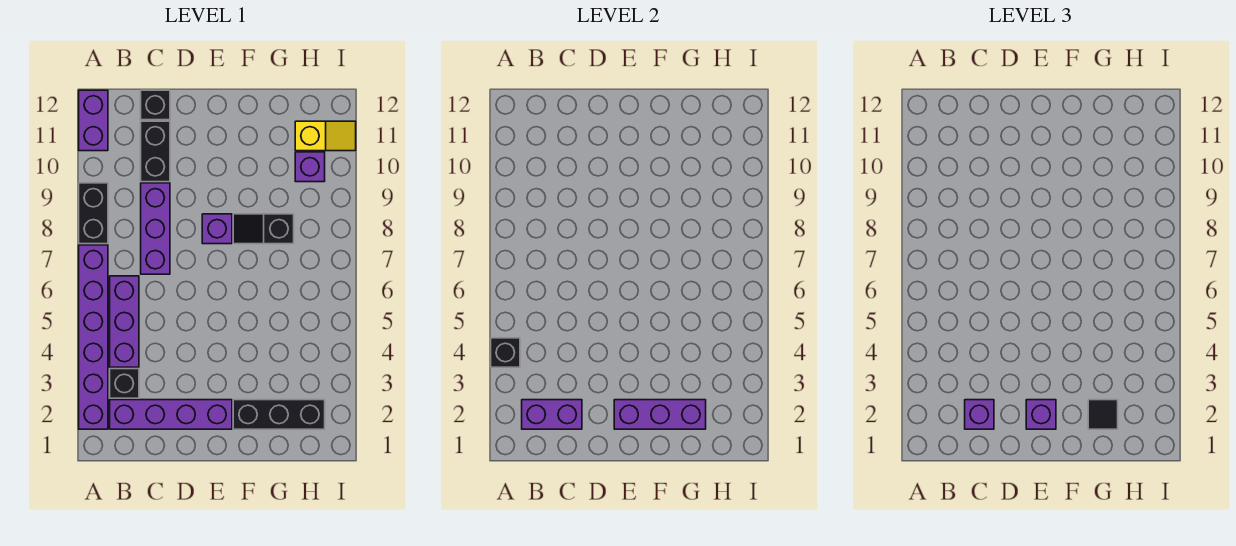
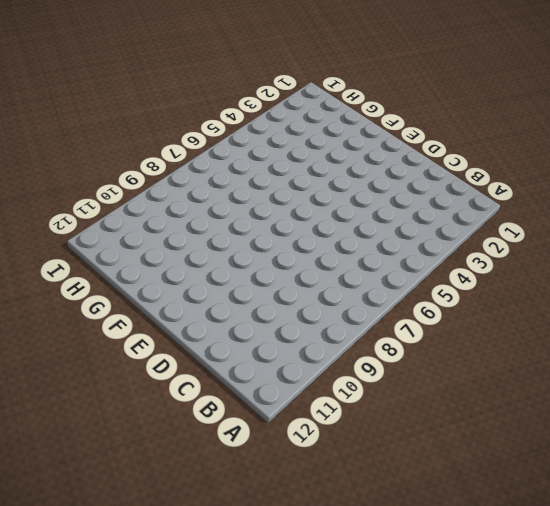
none -> purple 1x6 brick [79,245,108,429]
none -> black 1x2 brick [79,183,108,244]
none -> purple 1x2 brick [79,90,108,151]

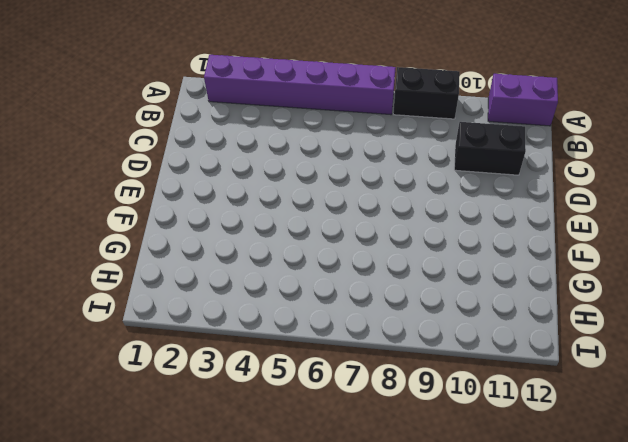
none -> purple 1x4 brick [110,400,232,429]
none -> black 1x1 brick [110,369,139,398]
none -> purple 1x3 brick [110,276,139,367]

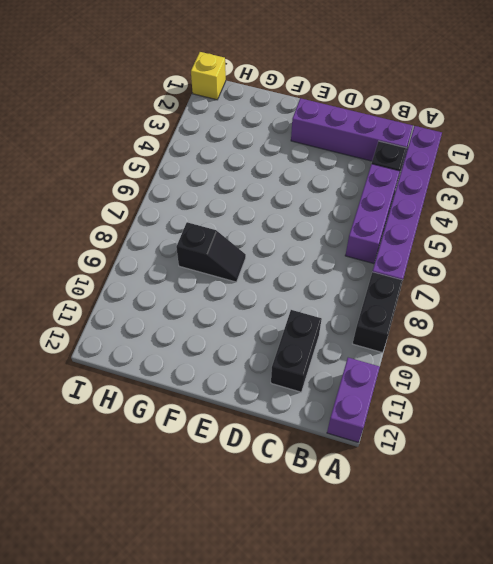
yellow 1x1 brick [191,52,226,100] -> none
none -> purple 1x3 brick [141,183,170,274]
none -> black 1x1 brick [141,90,170,120]
none -> purple 1x1 brick [202,214,232,244]

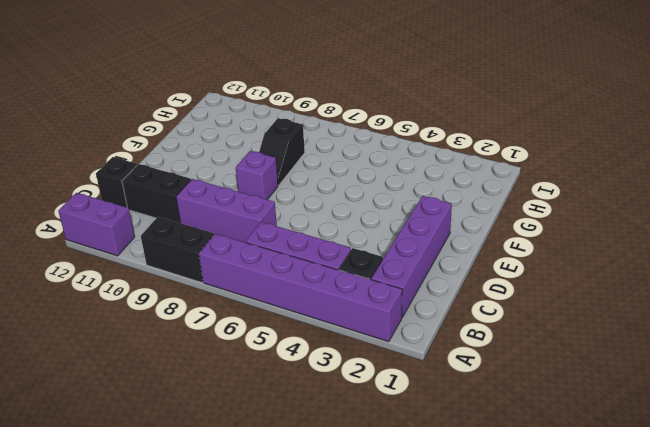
none -> black 1x3 brick [233,400,325,429]
none -> purple 1x1 brick [295,152,325,182]
none -> yellow 1x2 slope [295,121,356,151]

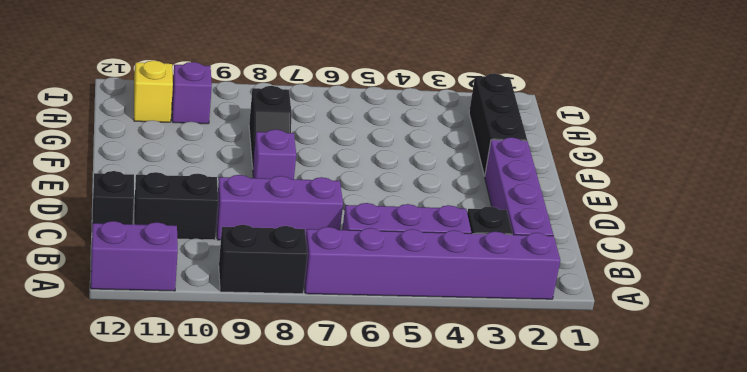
none -> black 1x1 brick [491,338,520,367]
none -> purple 1x2 brick [522,400,582,429]
none -> purple 1x3 brick [614,400,706,429]

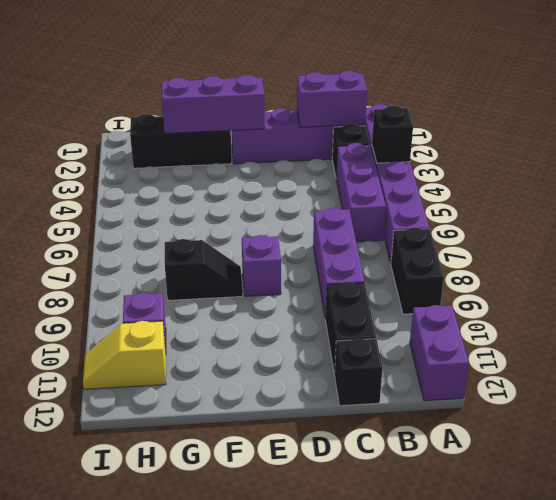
none -> purple 1x1 brick [965,400,994,429]
none -> purple 1x1 brick [1026,400,1056,429]
none -> black 1x1 tile [1088,400,1118,429]

